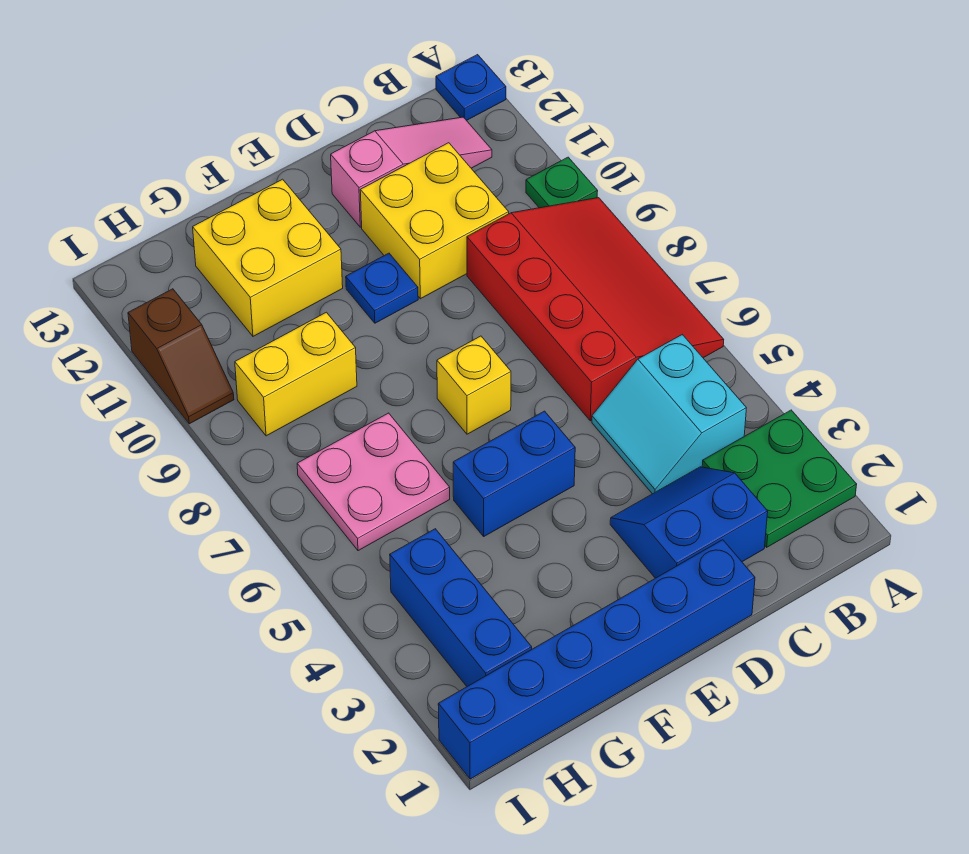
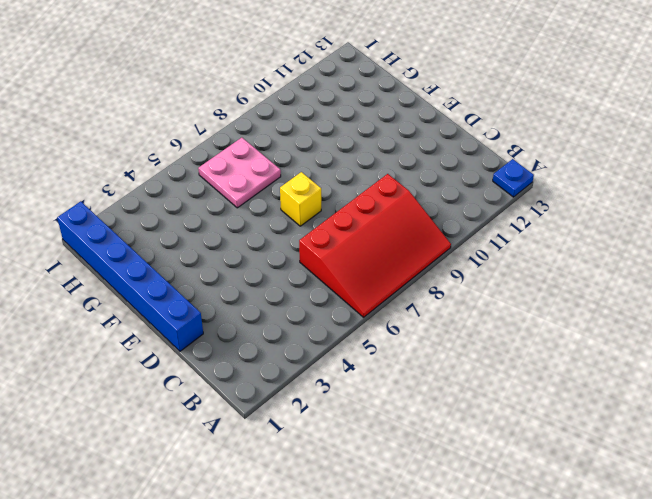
none -> green 2x2 plate [702,410,857,547]
none -> green 1x1 plate [526,157,598,208]
none -> cyan 2x2 slope [592,335,746,494]

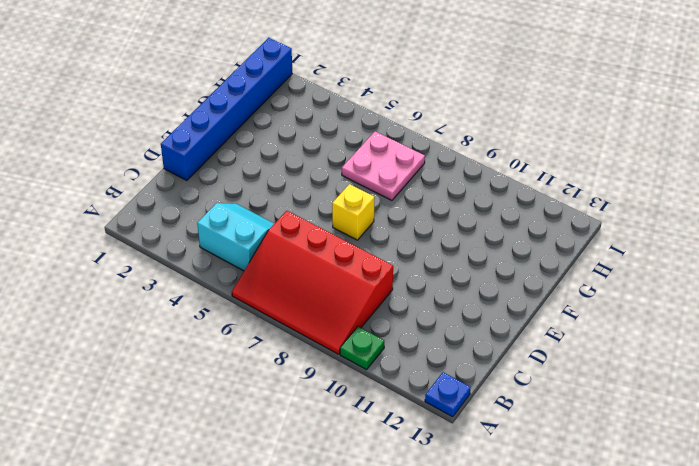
none -> green 2x2 plate [702,410,857,547]
none -> pink 1x3 slope [331,117,492,227]
none -> blue 2x2 slope [610,467,768,578]

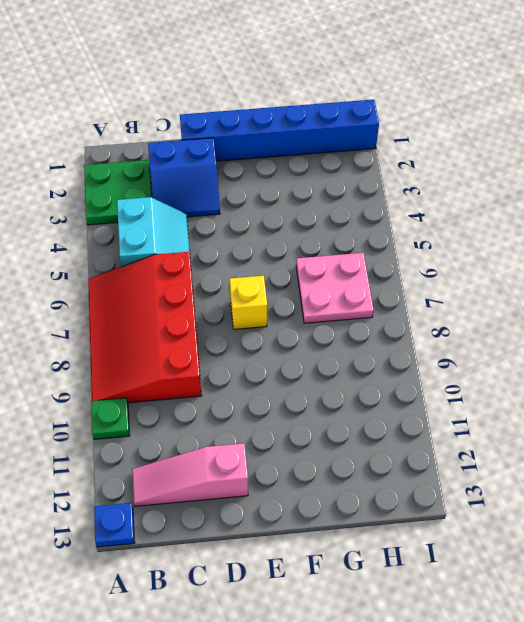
none -> yellow 2x2 brick [360,143,509,299]
none -> blue 1x2 brick [453,411,575,536]
none -> blue 1x1 plate [346,253,418,323]

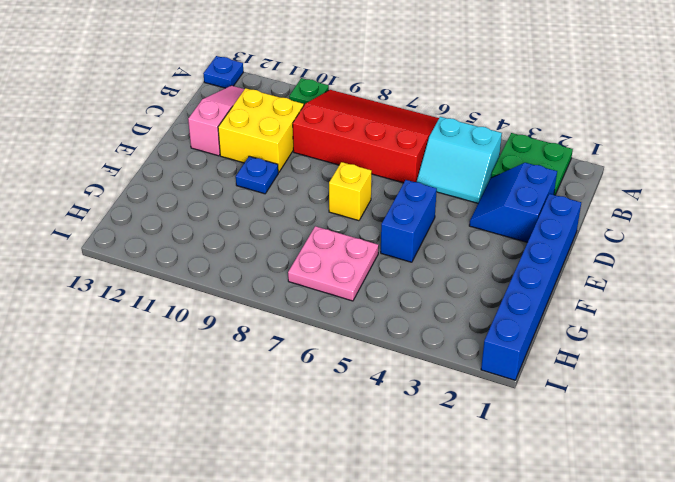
none -> yellow 2x2 brick [193,179,343,336]
none -> yellow 1x2 brick [235,312,357,436]
none -> blue 1x3 brick [390,529,532,686]

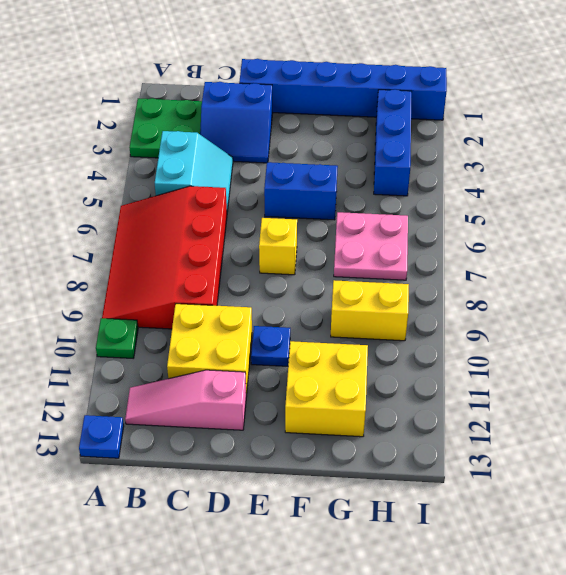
none -> brown 1x2 slope [128,289,234,424]

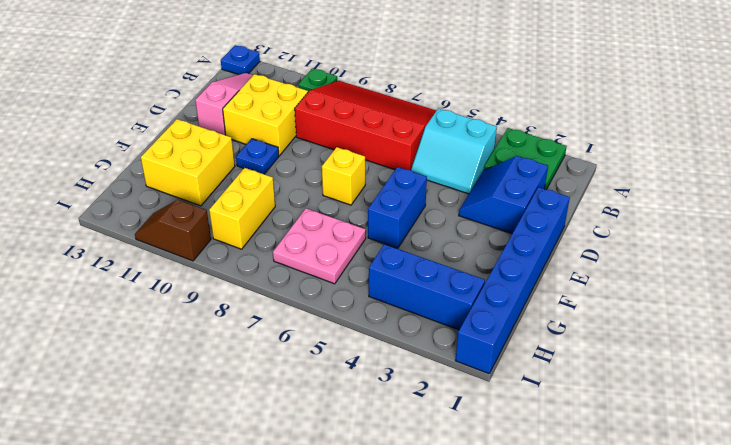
brown 1x2 slope [135,200,211,261] -> brown 1x2 slope turned to [128,289,234,424]

